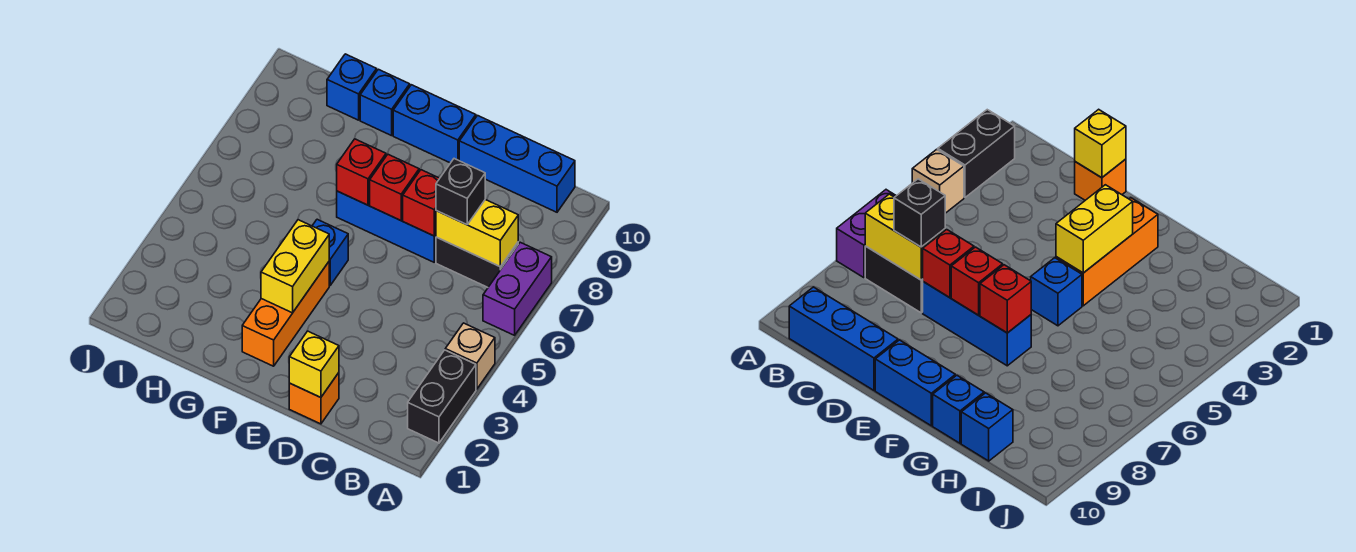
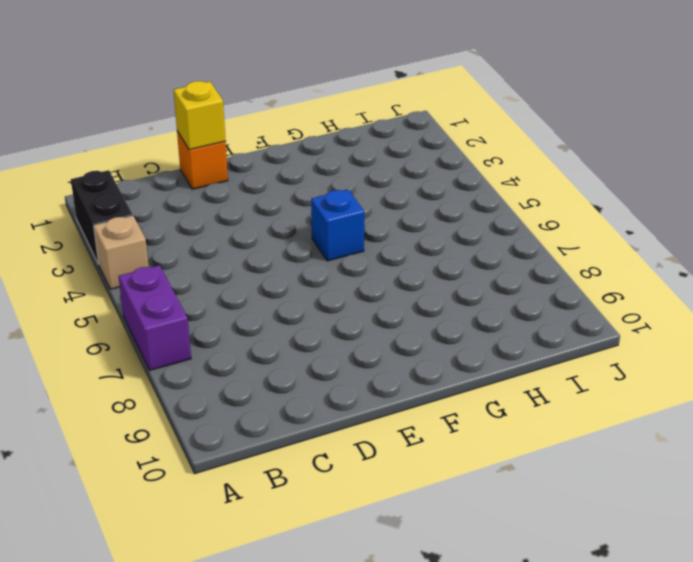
none -> black 1x2 brick [436,237,518,287]
none -> blue 1x3 brick [459,116,575,212]
none -> blue 1x3 brick [337,191,436,262]

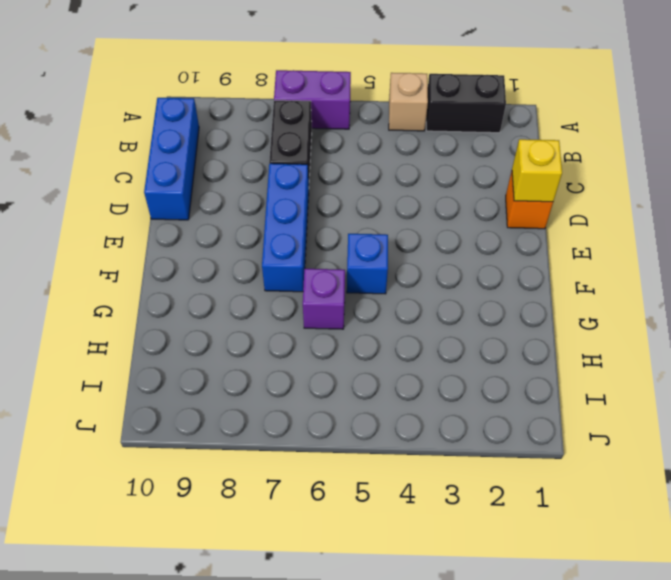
purple 1x1 brick [303,269,345,329] -> none
none -> blue 1x2 brick [393,85,476,163]
none -> orange 1x3 brick [242,262,329,366]
none -> blue 1x1 brick [360,69,410,136]

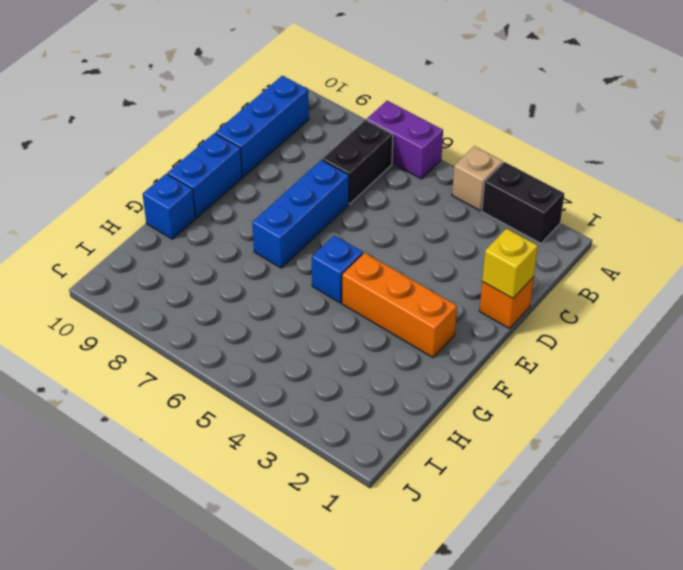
none -> blue 1x1 brick [327,54,377,120]
none -> yellow 1x2 brick [436,200,518,267]
none -> red 1x1 brick [403,170,440,236]

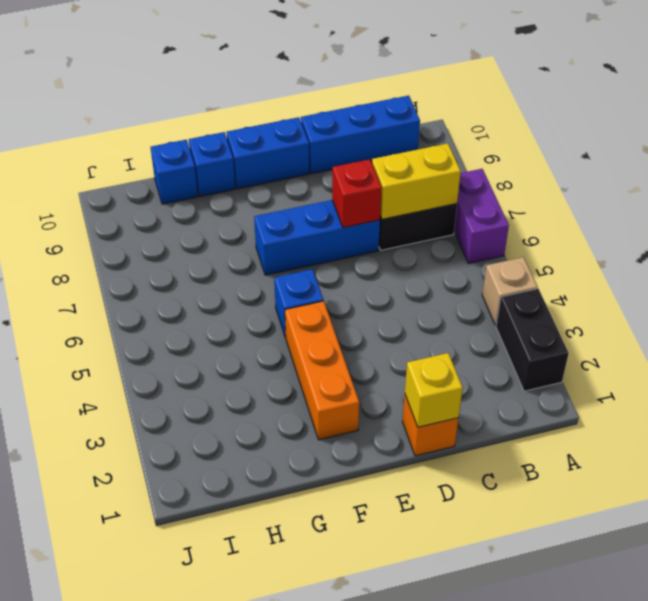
none -> red 1x1 brick [370,154,419,221]
none -> yellow 1x2 brick [261,220,329,313]
none -> red 1x1 brick [337,139,386,205]

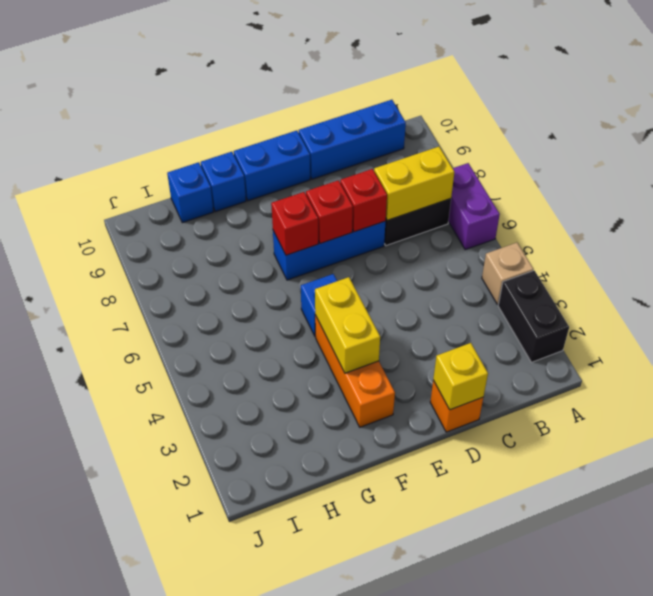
none -> black 1x1 brick [436,159,485,225]

